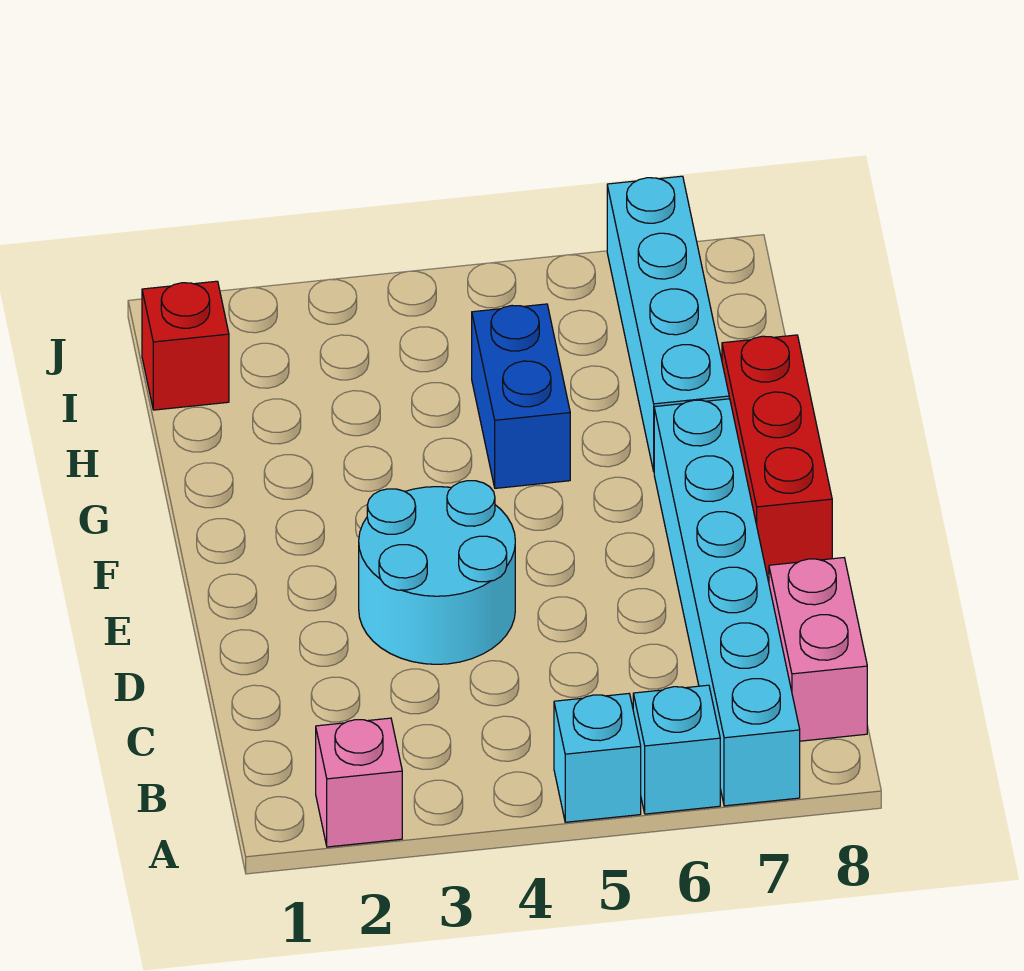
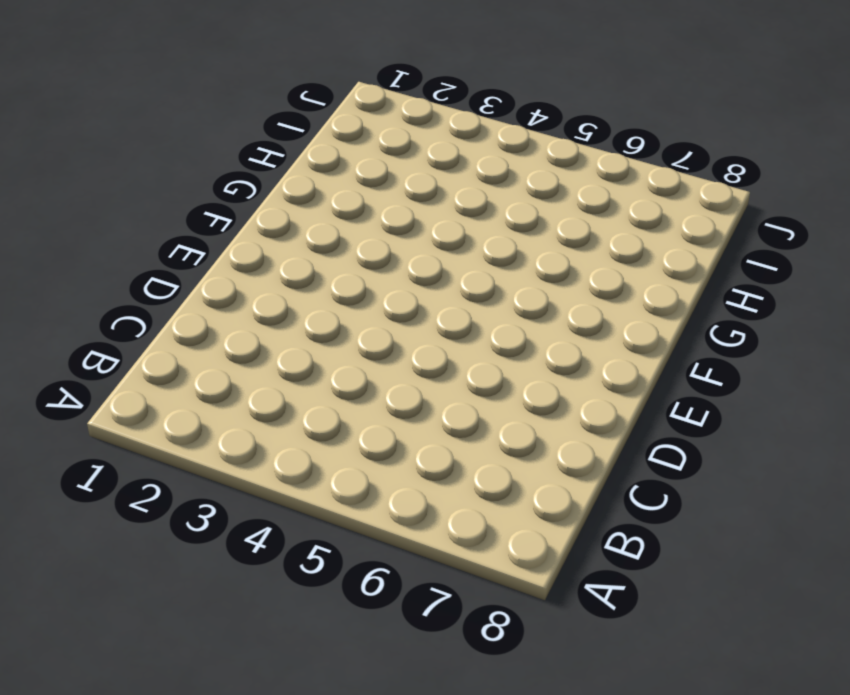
none -> pink 1x1 brick [316,718,402,847]
none -> cyan 1x1 brick [554,694,641,822]

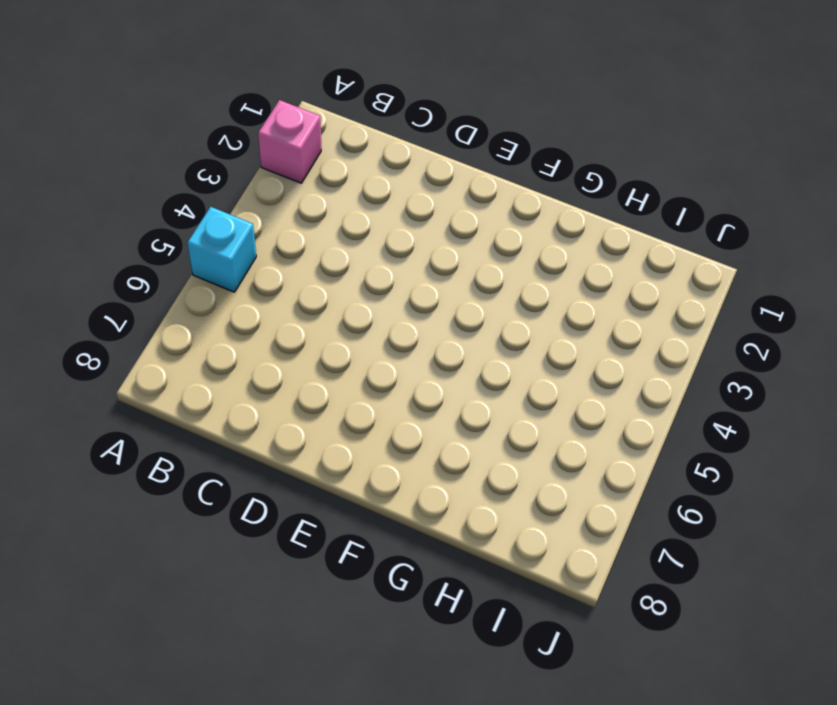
none -> cyan 1x1 brick [633,685,720,814]
none -> cyan 1x6 brick [654,399,800,806]

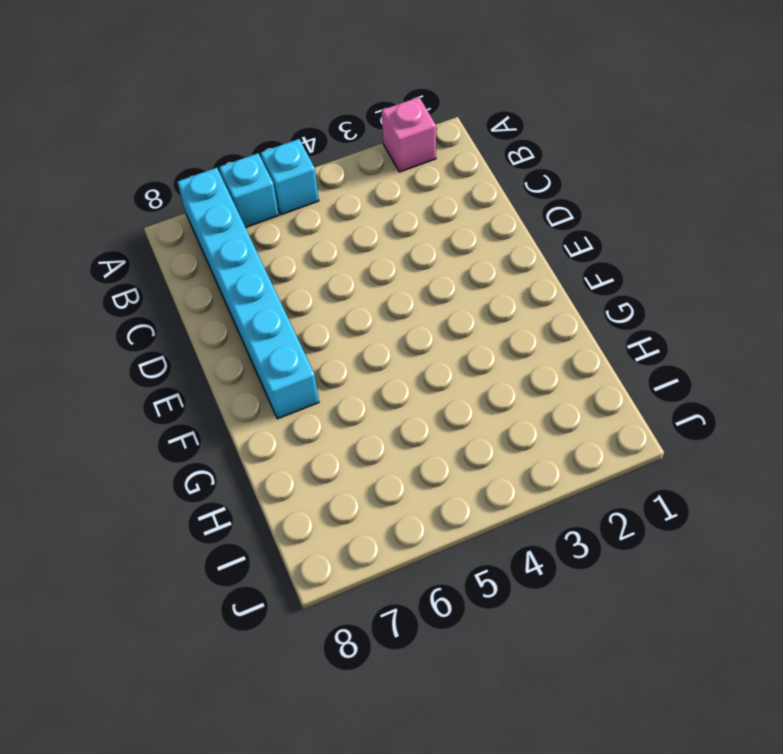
none -> pink 1x2 brick [769,558,867,741]
none -> cyan 2x2 round brick [359,481,515,664]

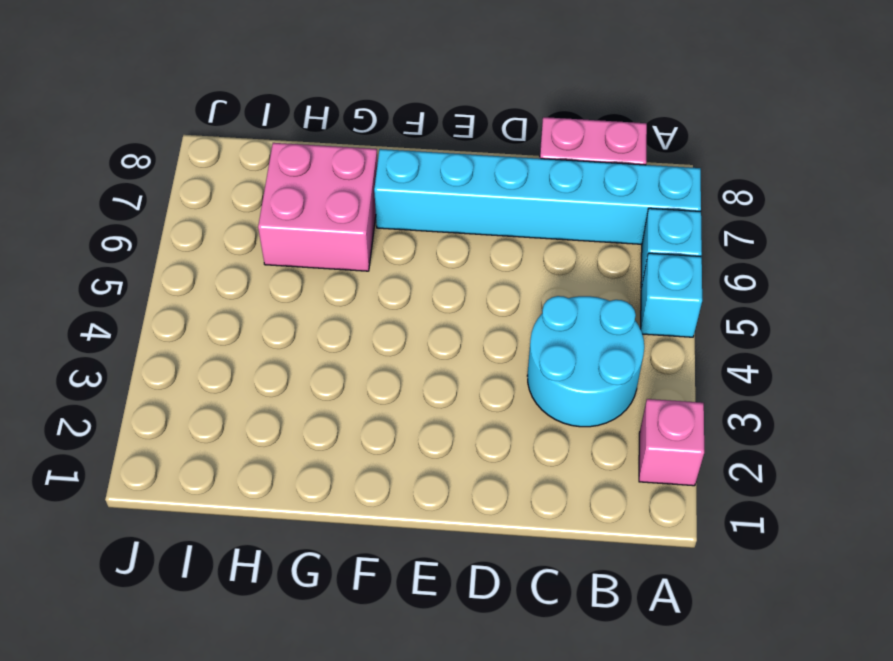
cyan 2x2 round brick [527,296,644,427] -> cyan 2x2 round brick moved to [359,481,515,664]
pink 2x2 brick [258,143,378,271] -> cyan 1x4 brick [607,176,729,471]
none -> red 1x3 brick [722,335,832,574]
none -> blue 1x2 brick [472,304,570,488]

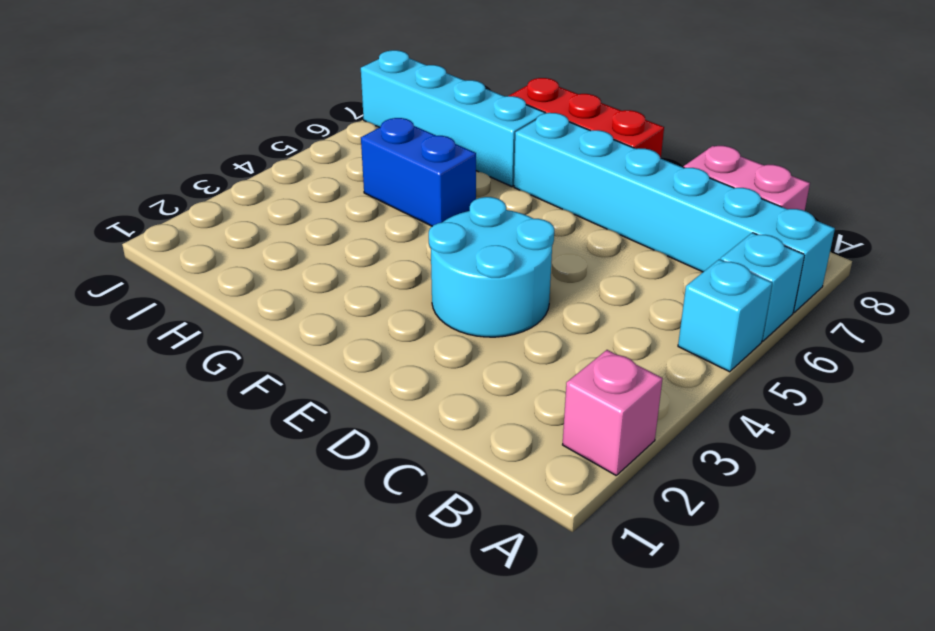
none -> red 1x1 brick [142,281,229,410]

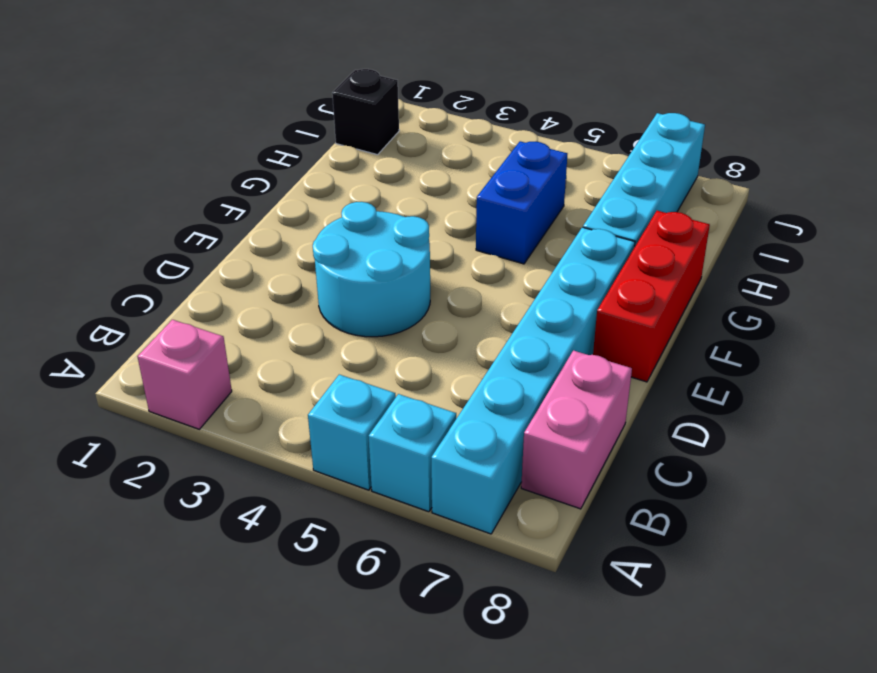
black 1x1 brick [332,69,399,155] -> red 1x1 brick [142,281,229,410]

